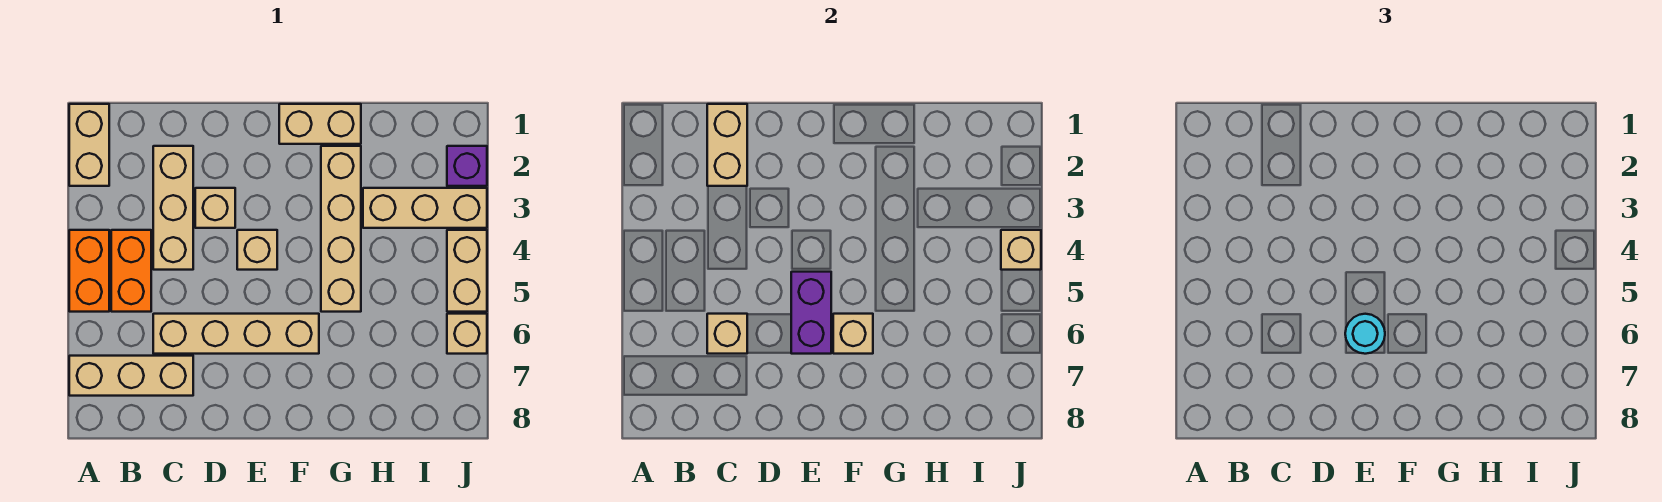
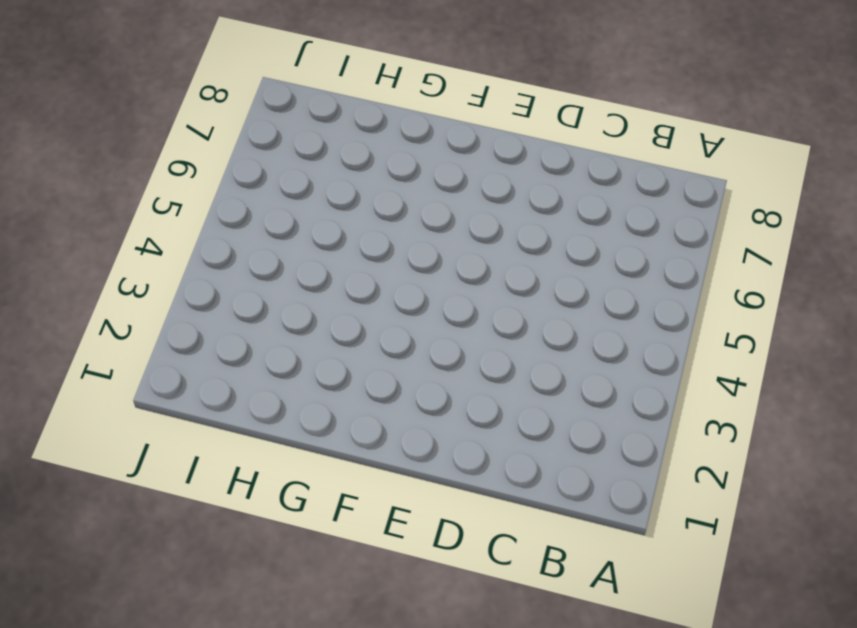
none -> tan 1x2 brick [69,104,109,186]
none -> orange 1x2 brick [69,230,109,312]
none -> tan 1x3 brick [69,356,193,396]

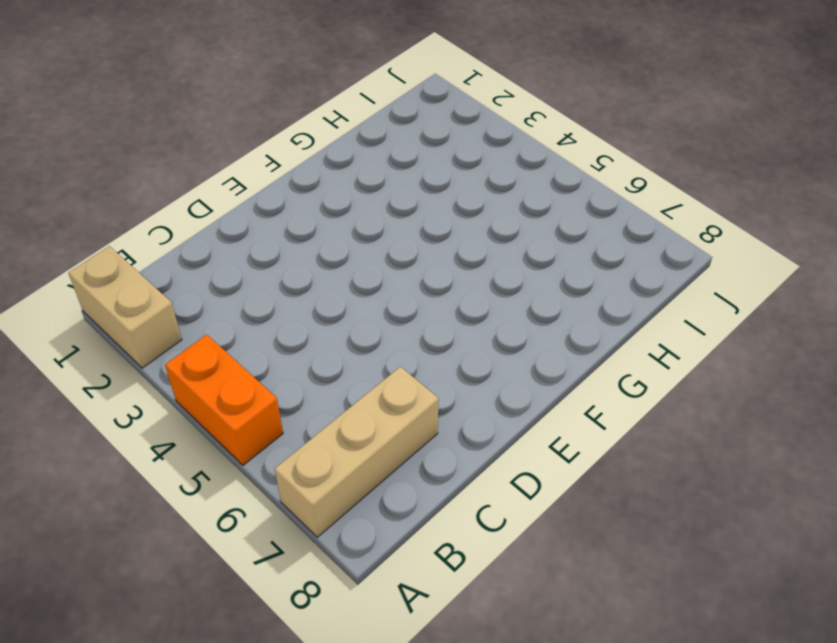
none -> orange 1x2 brick [111,230,151,312]
none -> tan 1x3 brick [153,146,193,270]
none -> tan 1x4 brick [153,314,319,354]

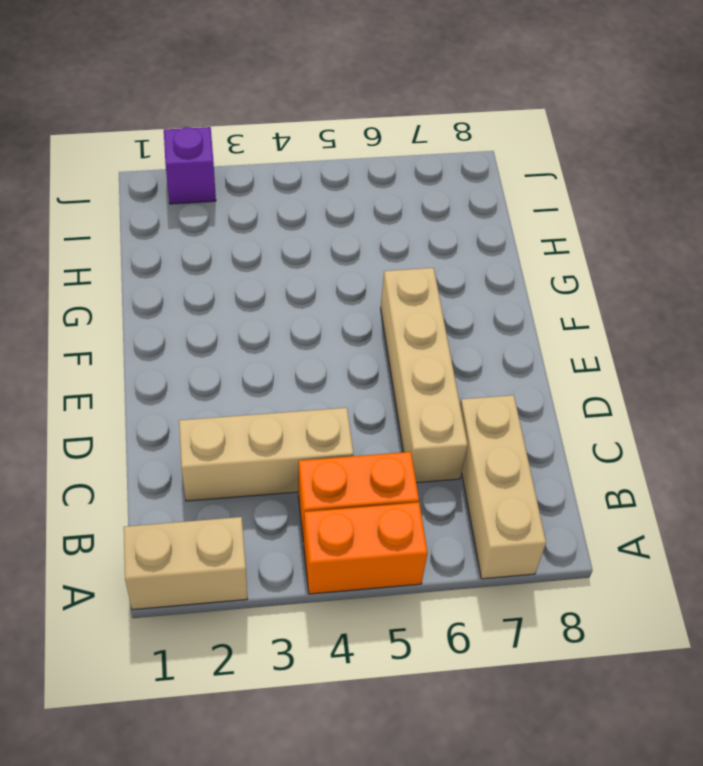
none -> tan 1x1 brick [195,188,235,228]
none -> tan 1x1 brick [237,230,277,270]
none -> tan 1x2 brick [279,104,361,144]

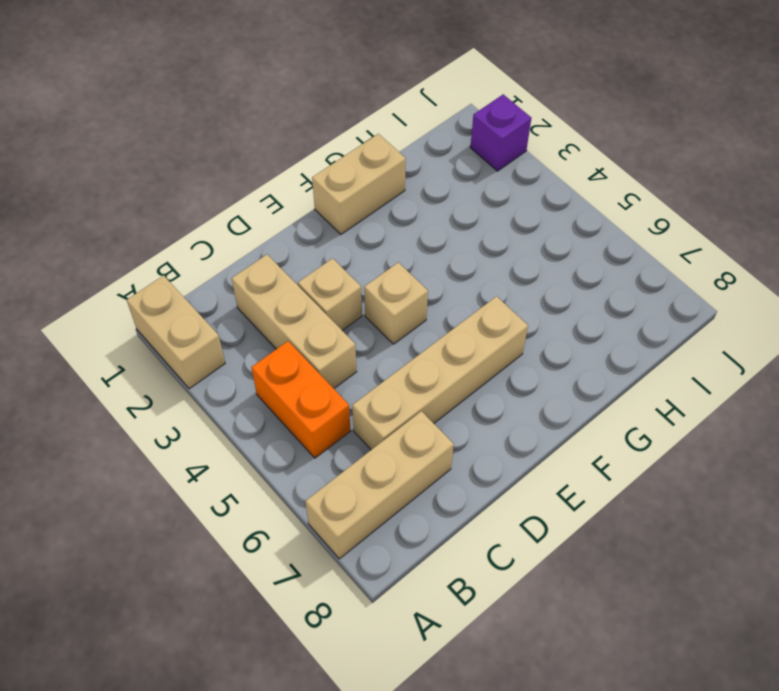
none -> orange 1x2 brick [69,230,109,312]
none -> tan 1x4 brick [321,146,361,312]
none -> tan 1x3 brick [363,188,487,228]

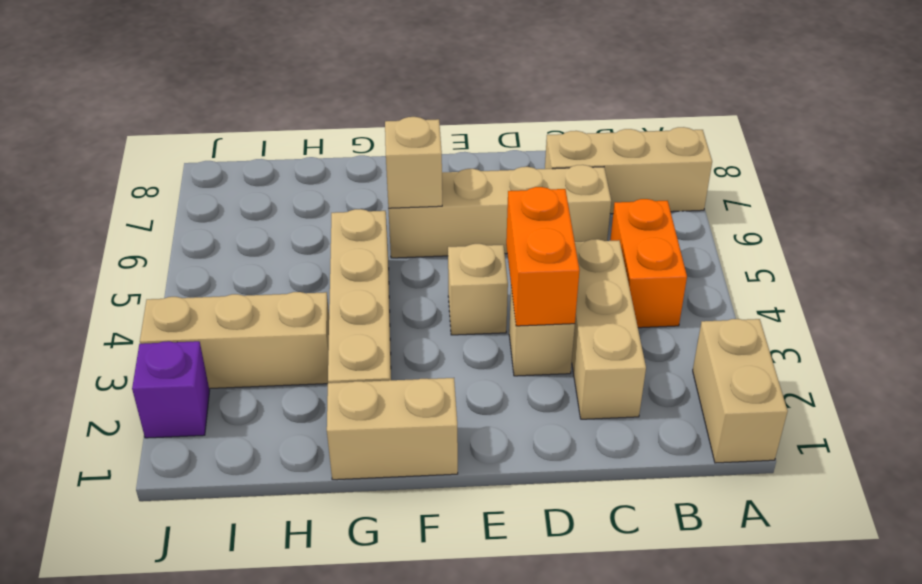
orange 1x2 brick [506,187,580,326] -> orange 1x2 brick moved to [69,230,109,312]
none -> tan 1x2 brick [447,230,487,312]
none -> tan 1x1 brick [447,314,487,354]
none -> tan 1x2 brick [707,104,747,186]

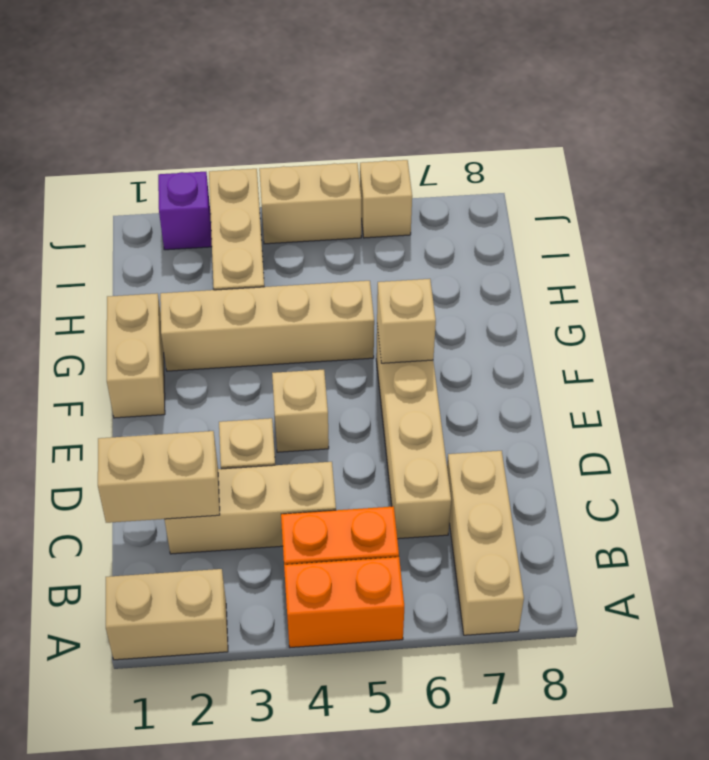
none -> tan 1x1 brick [707,314,747,354]
none -> purple 1x2 brick [791,272,831,354]
none -> tan 1x1 brick [1001,230,1041,270]

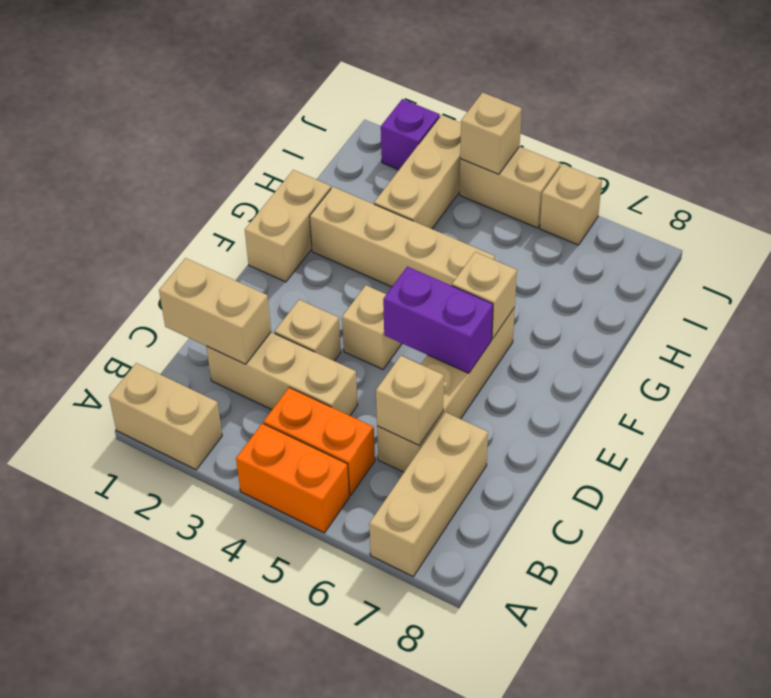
none -> cyan 1x1 round brick [1345,314,1385,354]

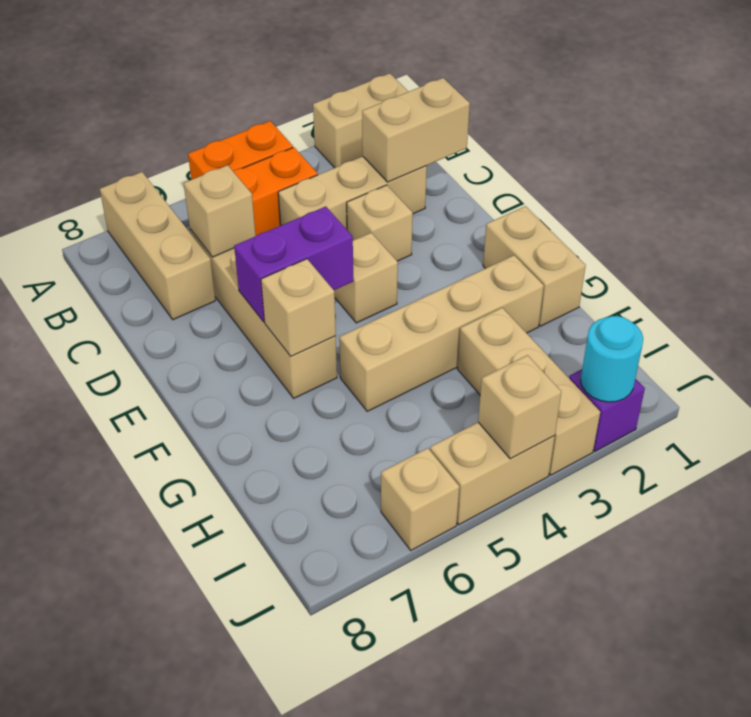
cyan 1x1 round brick [581,316,643,402] -> cyan 1x1 round brick moved to [1345,314,1385,354]

